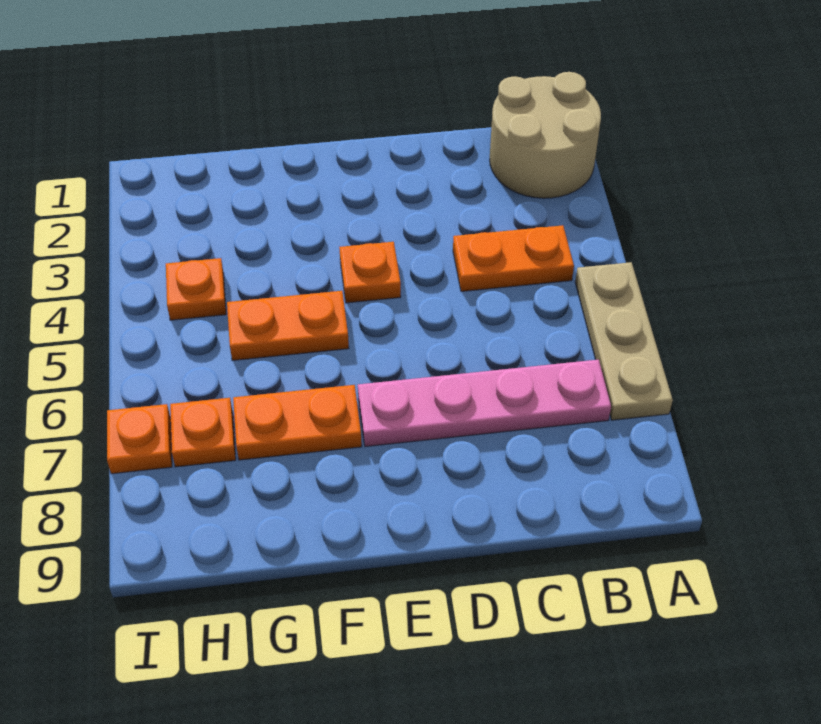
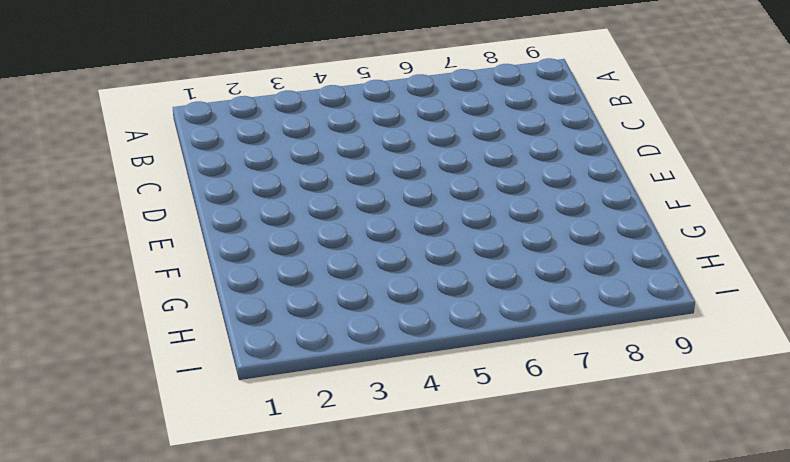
none -> tan 2x2 round brick [490,72,601,198]
none -> tan 1x3 plate [575,262,673,420]

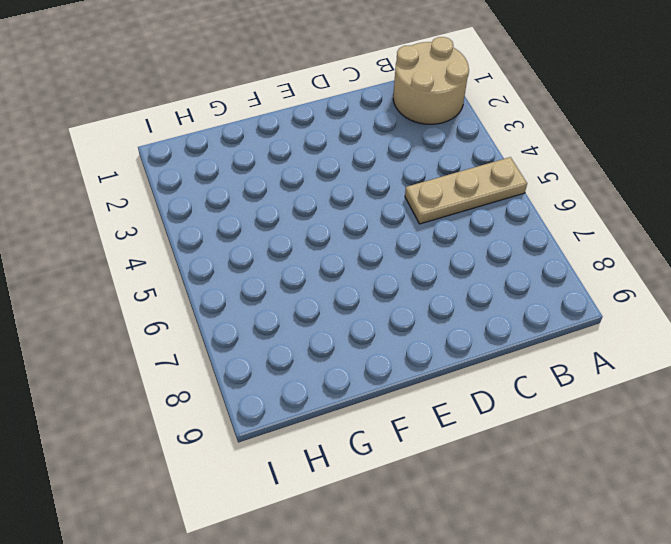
tan 1x3 plate [405,157,527,224] -> tan 1x3 plate turned to [575,262,673,420]
none -> orange 1x2 plate [453,225,574,291]
none -> pink 1x4 plate [358,360,611,447]

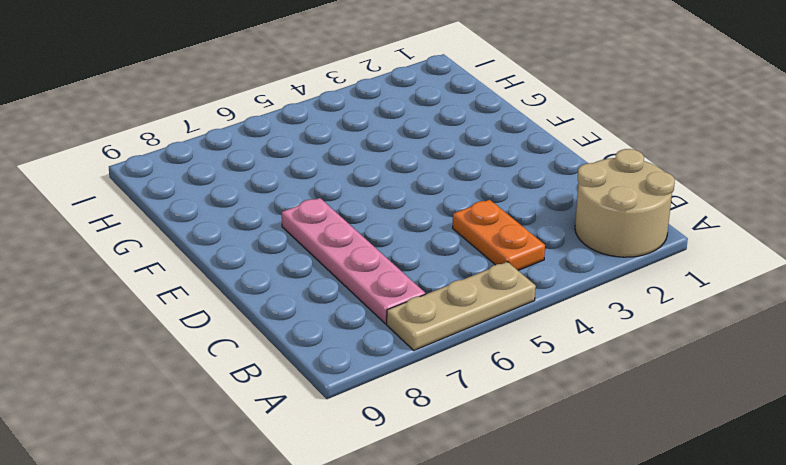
none -> orange 1x1 plate [339,242,401,303]
none -> orange 1x2 plate [227,291,349,360]

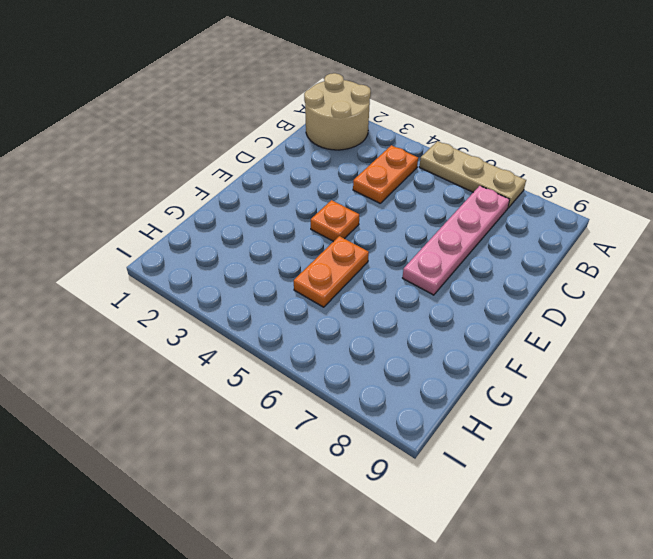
none -> orange 1x2 plate [233,385,362,460]
none -> orange 1x1 plate [166,258,226,320]

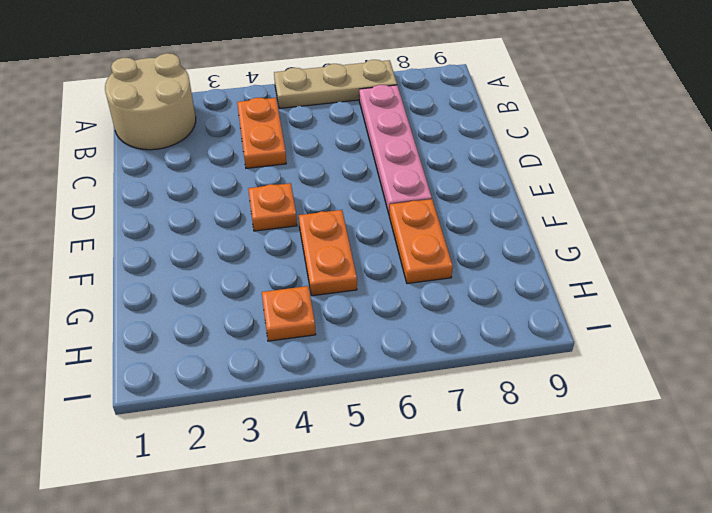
none -> orange 1x1 plate [170,398,236,467]
none -> orange 1x1 plate [107,404,172,474]

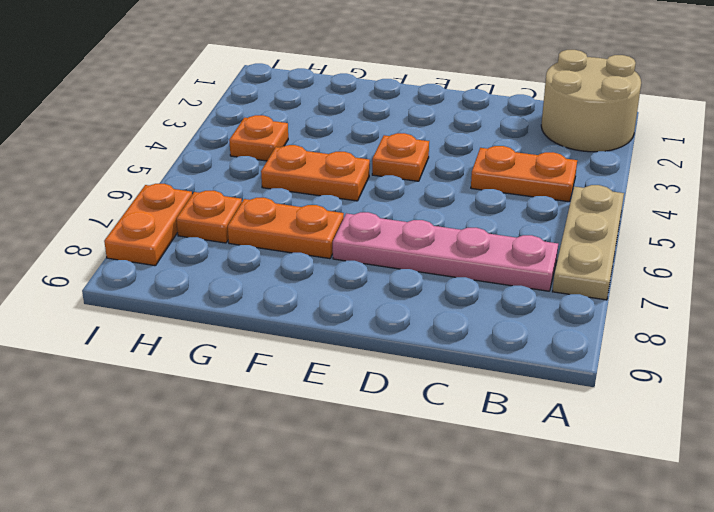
orange 1x2 plate [104,184,192,266] -> orange 1x1 plate [107,404,172,474]

